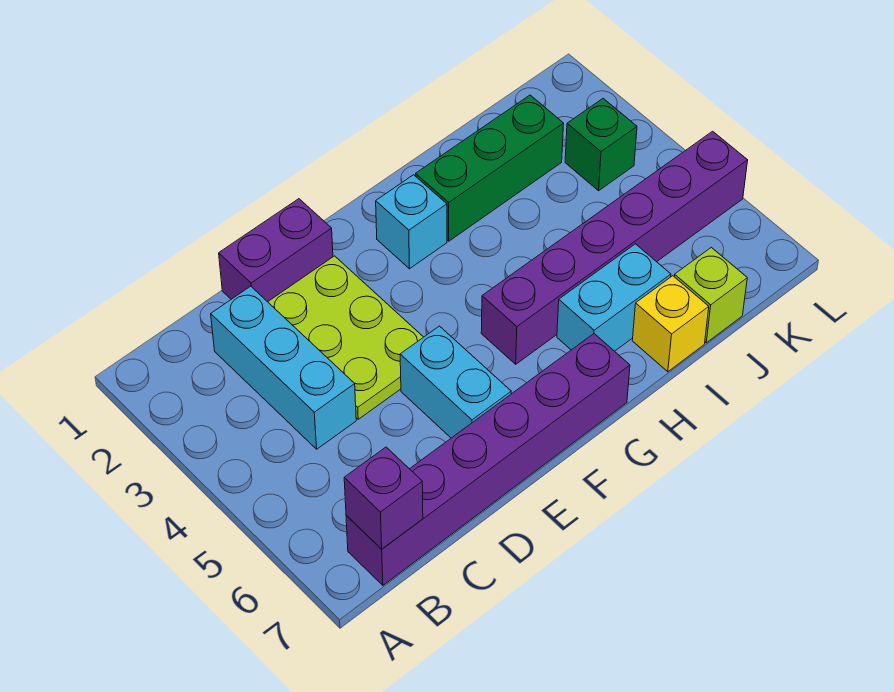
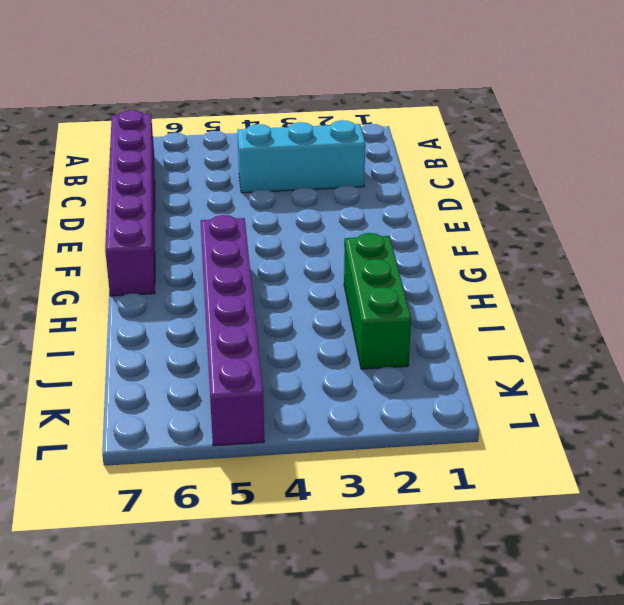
none -> purple 1x2 brick [219,199,333,302]
none -> lime 2x3 plate [268,256,423,419]
none -> cyan 1x2 brick [400,326,511,438]

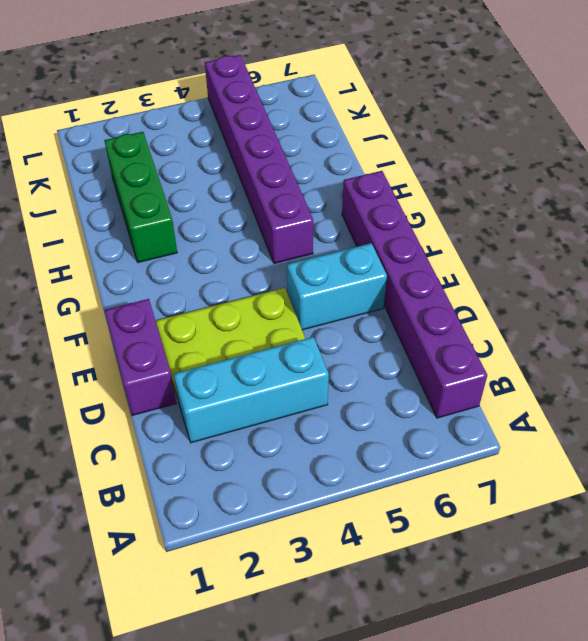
none -> cyan 1x1 brick [376,175,447,269]
none -> cyan 1x2 brick [557,244,671,351]
none -> yellow 1x1 brick [632,276,709,372]

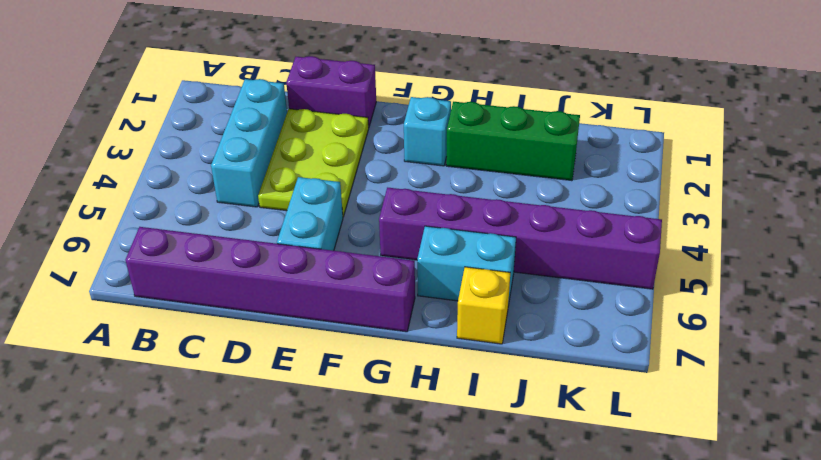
none -> lime 1x1 brick [674,247,747,343]
none -> green 1x1 brick [565,99,637,191]
none -> purple 1x1 brick [344,447,423,549]

